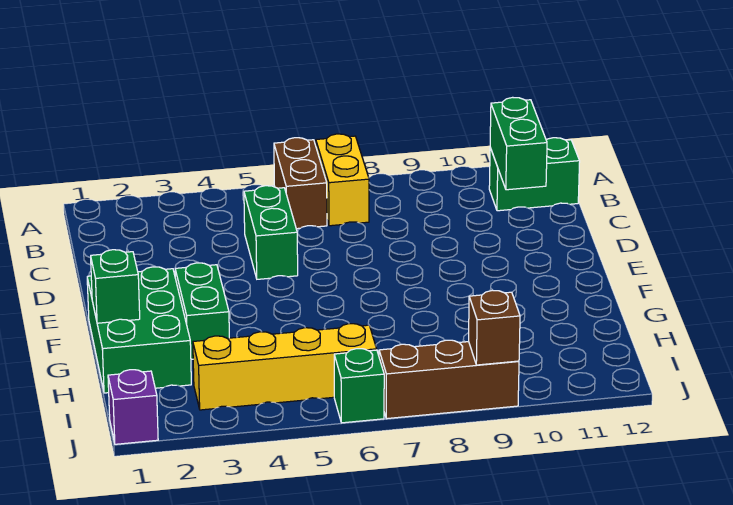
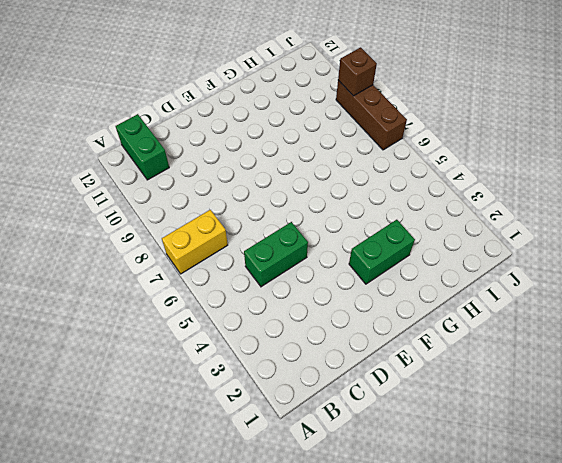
none -> brown 1x2 brick [274,138,327,229]
none -> green 2x3 brick [87,267,191,393]
none -> yellow 1x4 brick [193,324,377,410]

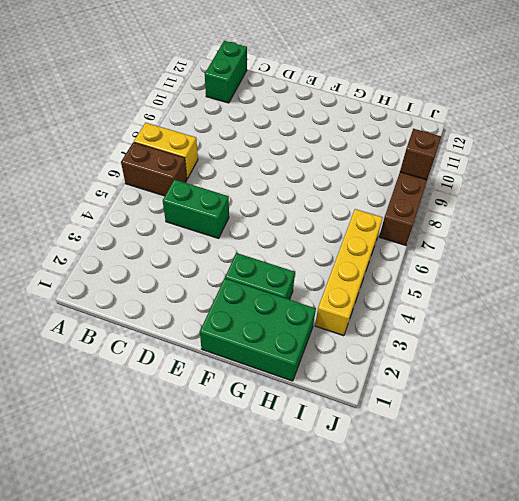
none -> purple 1x1 brick [108,370,158,444]
none -> green 1x1 brick [334,349,384,423]
none -> green 1x2 brick [490,97,547,190]

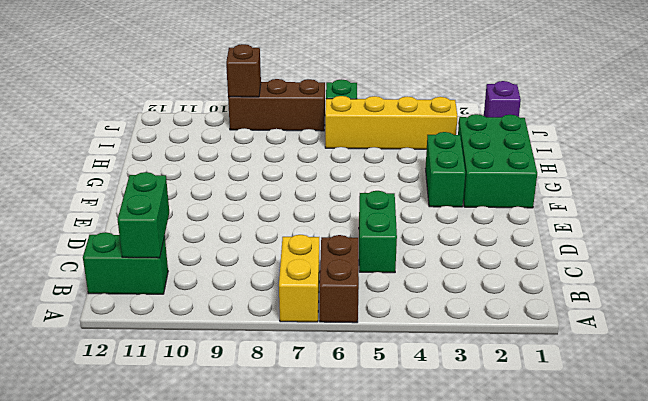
none -> green 1x1 brick [91,250,140,323]

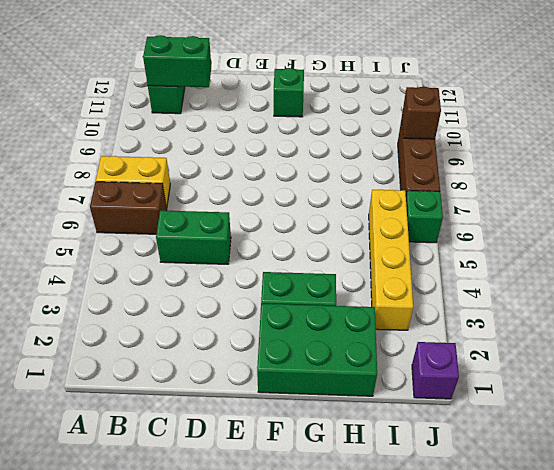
green 1x1 brick [274,68,304,117] -> green 1x1 brick moved to [91,250,140,323]

